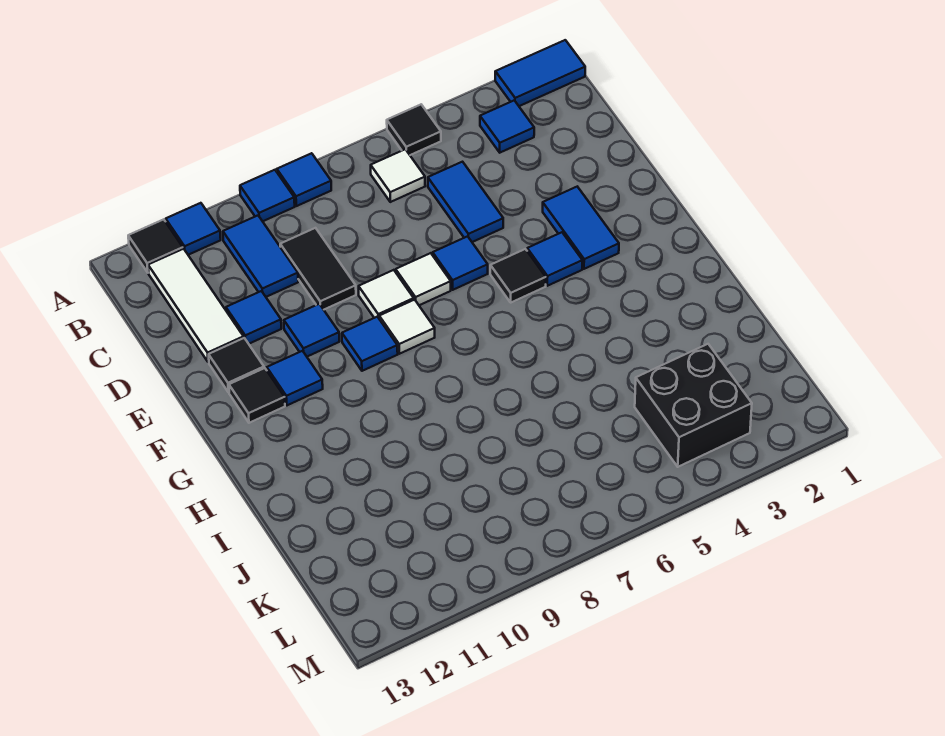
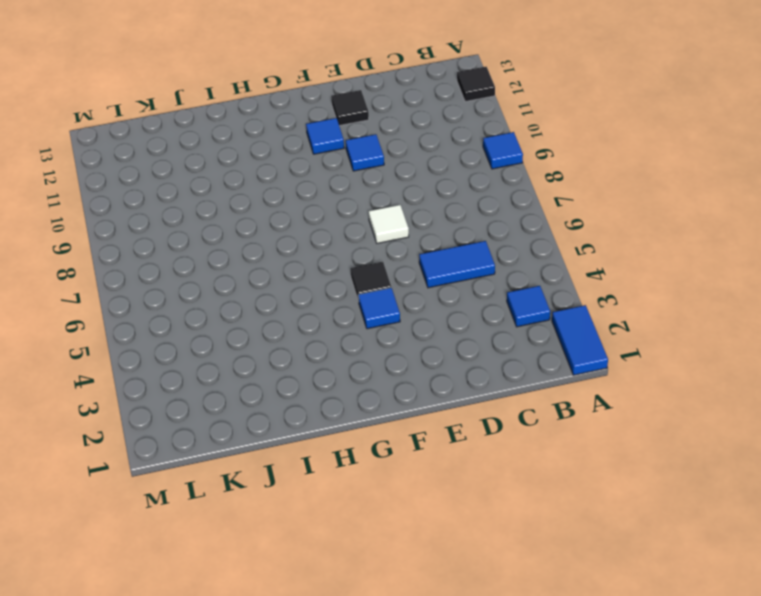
none -> black 1x1 tile [387,105,441,155]
none -> blue 1x1 tile [277,153,331,206]
none -> blue 1x1 tile [166,203,221,255]

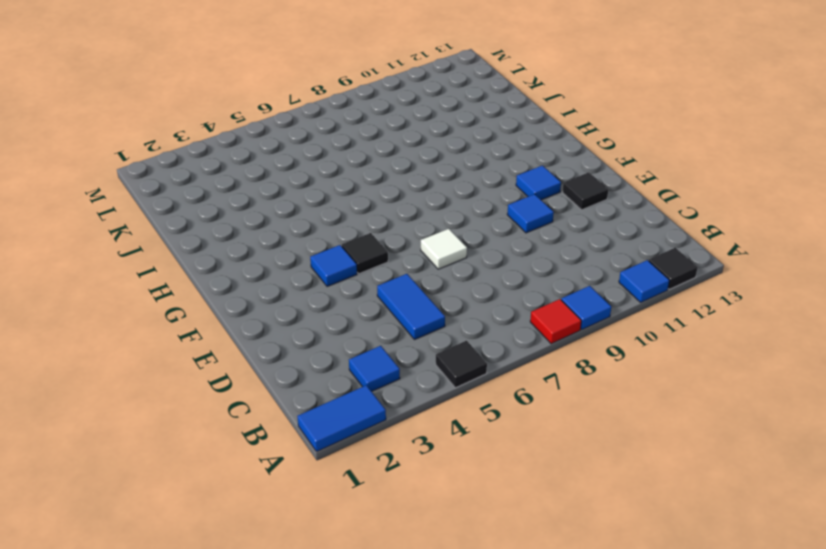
red 1x1 tile [530,299,581,344] -> blue 1x1 tile [277,153,331,206]
none -> white 1x1 tile [371,149,425,202]
none -> blue 1x2 tile [223,216,298,297]
none -> white 1x3 tile [148,249,244,362]

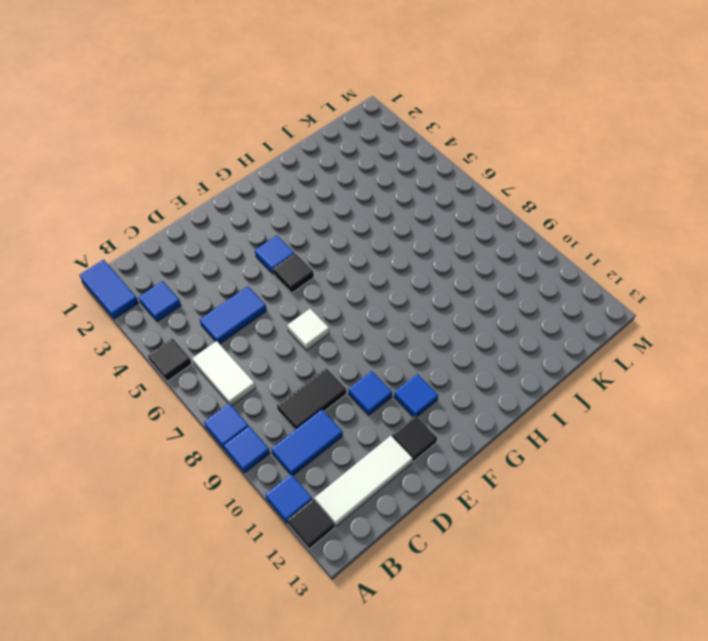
white 1x2 tile [192,341,256,406] -> white 1x1 tile [371,149,425,202]
none -> blue 1x1 tile [226,291,281,344]
none -> blue 1x2 tile [543,187,619,269]
none -> blue 1x1 tile [433,236,488,290]

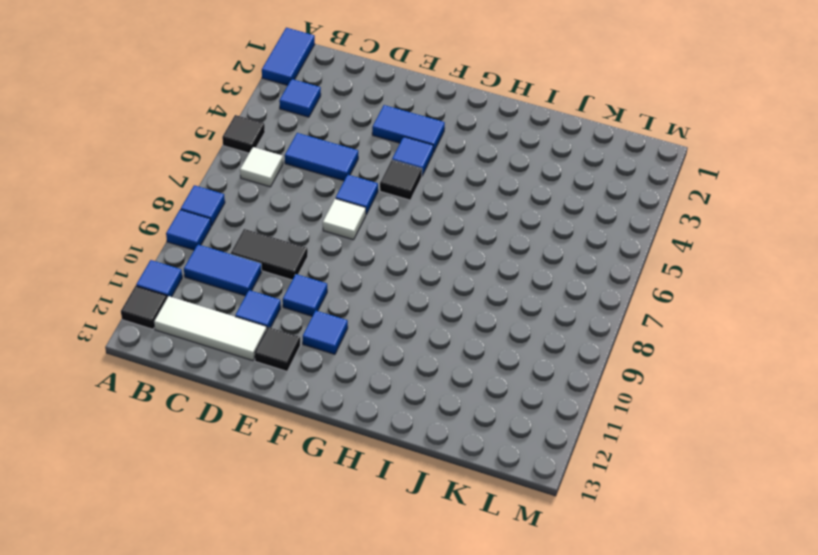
none -> white 1x1 tile [359,270,414,318]
none -> white 1x1 tile [379,300,435,354]
none -> blue 1x1 tile [342,317,398,371]

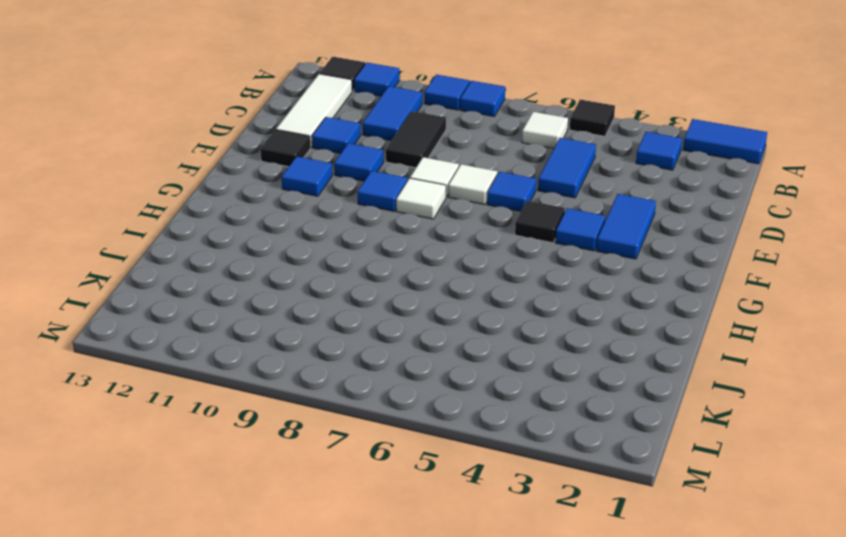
none -> black 1x1 tile [229,368,285,423]
none -> black 2x2 brick [635,344,752,467]

